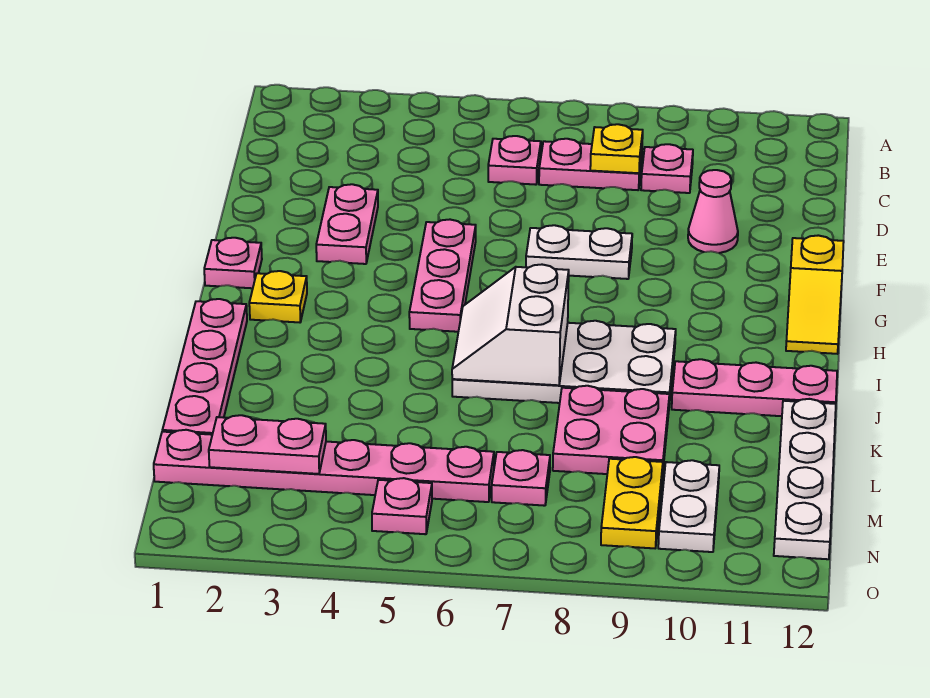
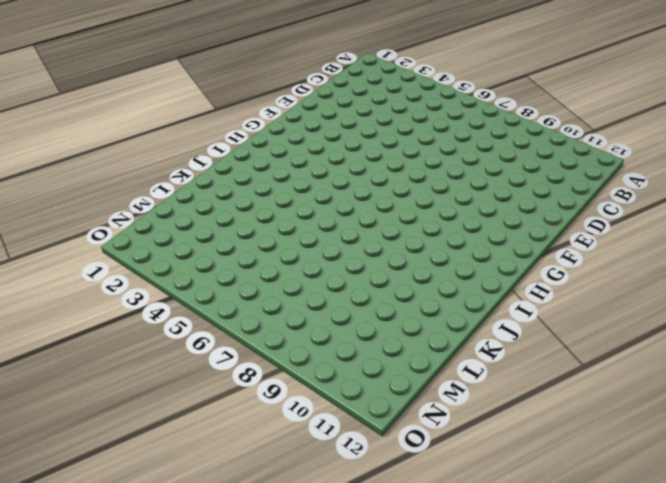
none -> pink 1x1 plate [488,136,541,185]
none -> pink 1x2 plate [539,139,642,190]
none -> pink 1x1 plate [641,144,693,193]

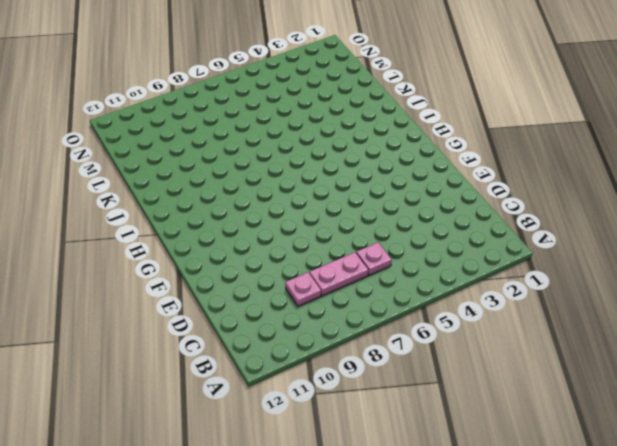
none -> pink 1x2 plate [316,184,378,264]
none -> pink 1x1 cone [688,170,738,253]
none -> pink 1x3 plate [409,220,476,332]

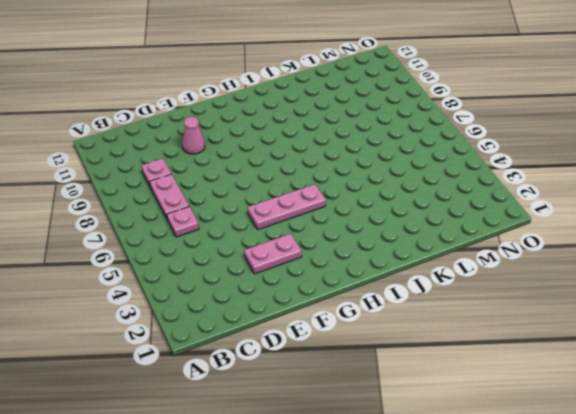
none -> white 1x2 plate [526,225,632,279]
none -> pink 1x1 plate [204,238,262,288]
none -> yellow 1x2 slope [786,235,844,354]

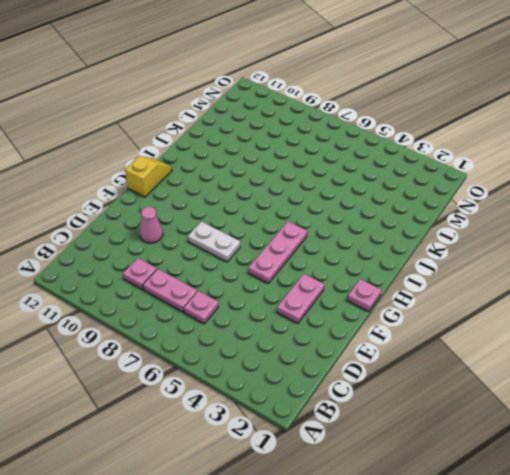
none -> yellow 1x1 plate [249,271,307,322]
none -> pink 1x4 plate [162,299,247,435]
none -> white 2x4 plate [452,321,676,404]

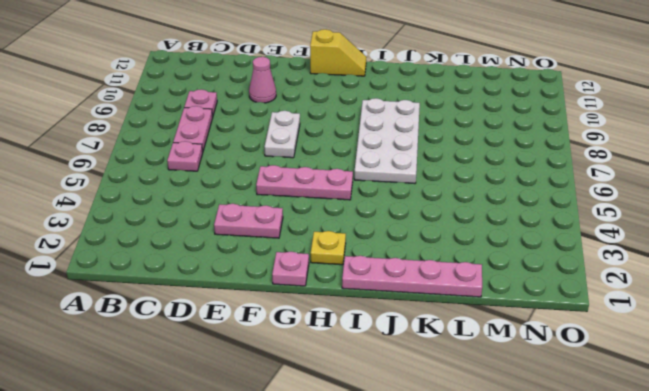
none -> pink 1x3 plate [672,359,837,416]
none -> pink 2x2 plate [553,386,669,475]
none -> white 1x4 plate [774,399,836,559]

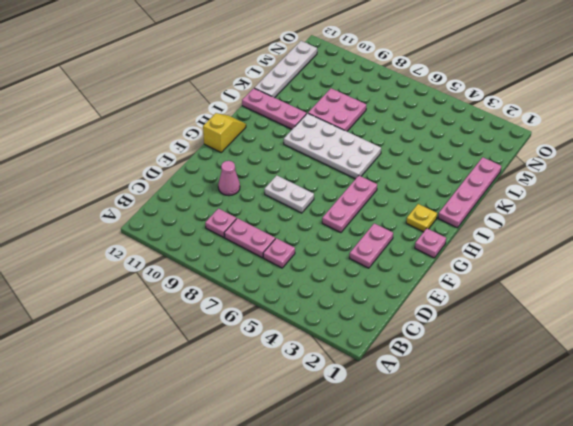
none -> pink 1x6 plate [154,430,494,502]
none -> pink 1x1 plate [492,450,550,506]
none -> yellow 1x2 plate [601,457,663,548]

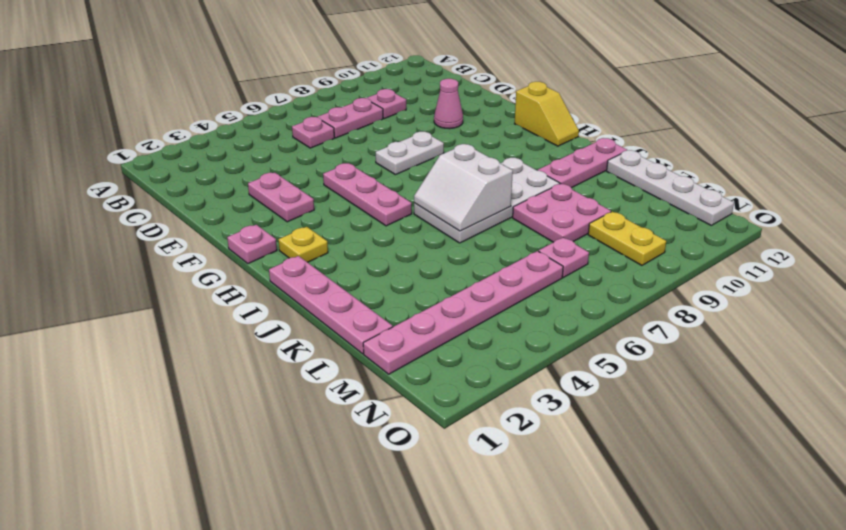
none -> white 1x2 plate [658,460,719,552]
none -> pink 1x1 plate [372,478,432,534]
none -> yellow 1x1 plate [590,124,643,173]

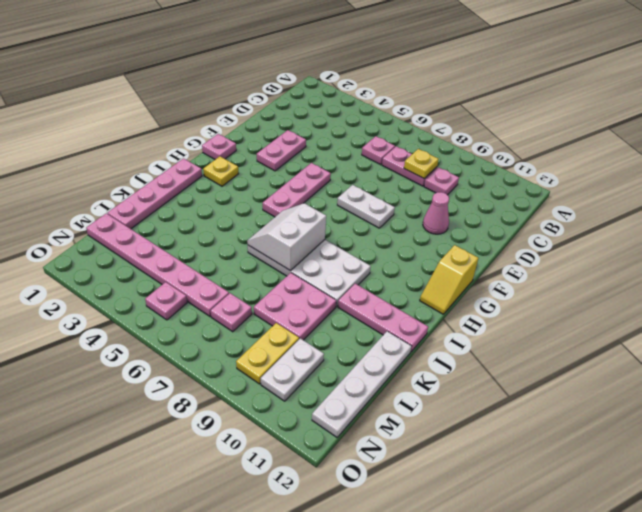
none -> pink 1x2 plate [209,415,326,474]

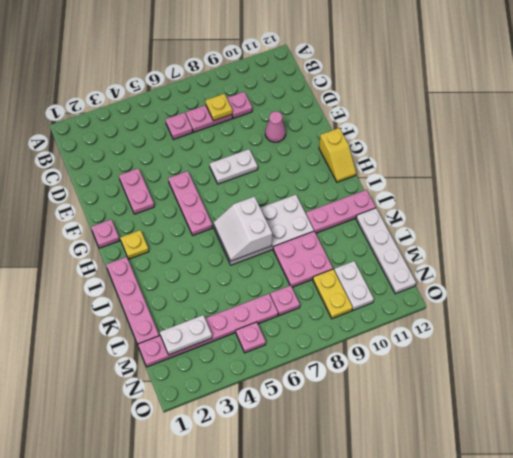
white 1x2 plate [160,315,212,355] -> pink 1x2 plate [209,415,326,474]

